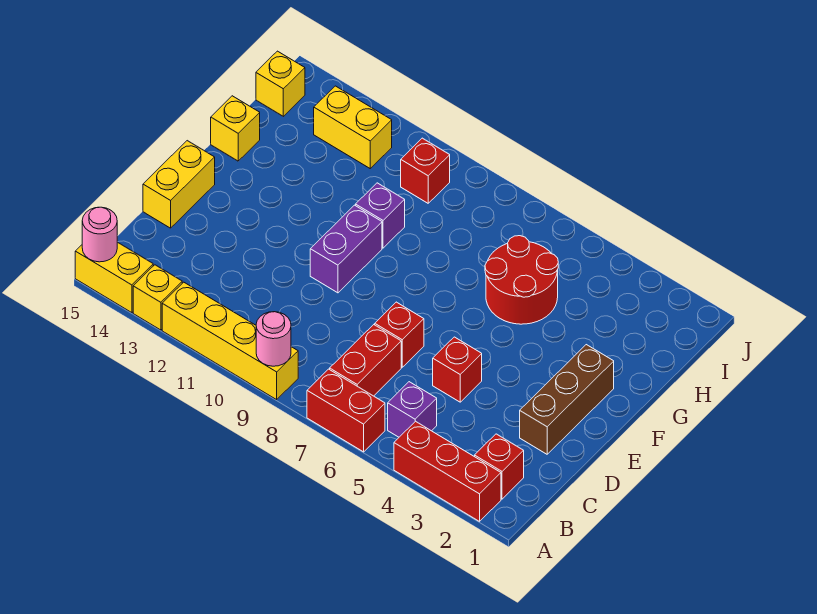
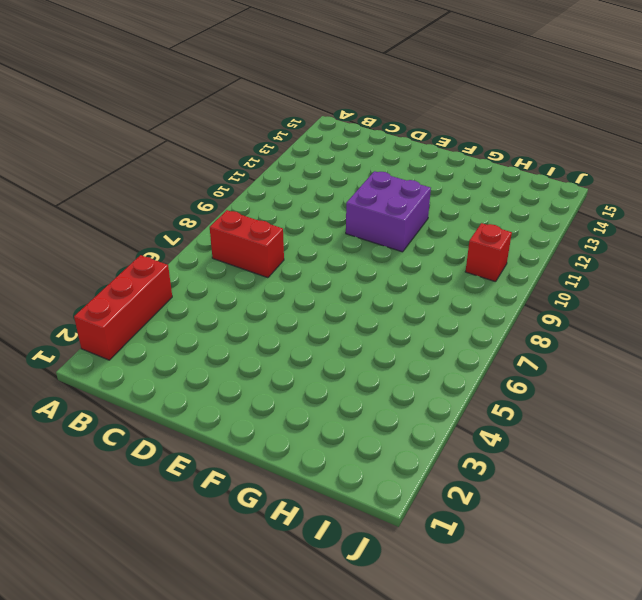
purple 2x2 brick [346,171,431,252] -> purple 1x2 brick [310,205,382,293]
none -> red 1x2 brick [307,369,385,452]
none -> yellow 1x4 brick [162,282,298,400]
none -> yellow 1x1 brick [133,265,182,330]

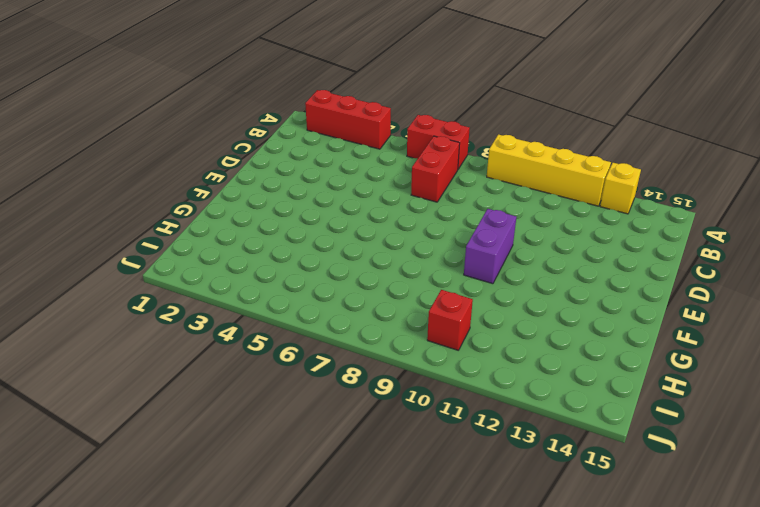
none -> yellow 1x2 brick [75,242,153,313]
none -> red 1x1 brick [475,434,524,499]
none -> purple 1x1 brick [388,382,437,437]

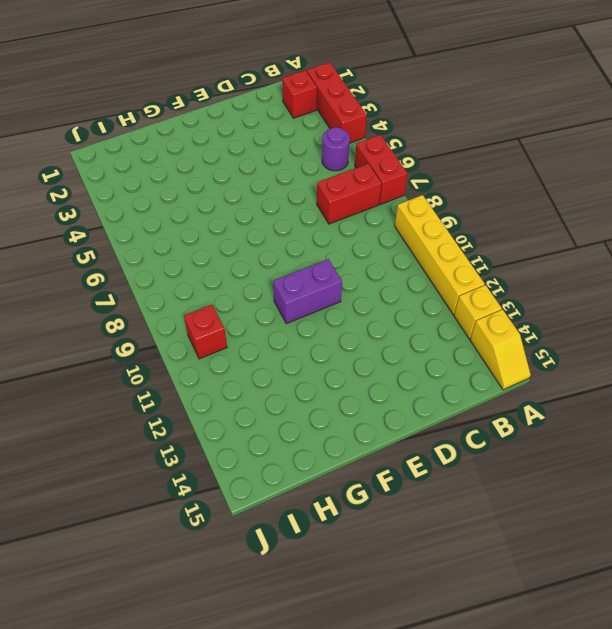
yellow 1x2 slope [470,309,531,390] -> yellow 1x2 brick [75,242,153,313]
purple 1x1 round brick [322,127,350,171] -> purple 1x1 brick [388,382,437,437]
none -> brown 1x3 brick [520,345,614,454]
none -> red 1x1 brick [433,337,482,402]
none -> red 1x1 brick [375,302,424,367]

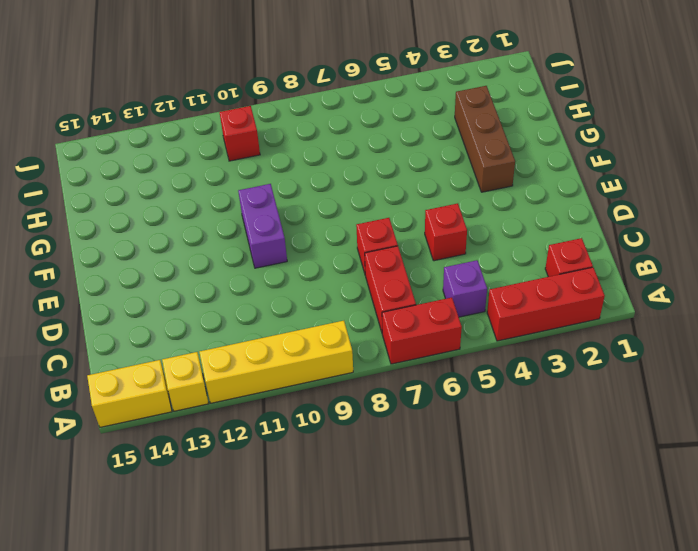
brown 1x3 brick [455,86,515,192] -> brown 1x3 brick moved to [520,345,614,454]
none -> yellow 1x2 brick [143,141,215,228]
none -> red 2x2 round brick [485,236,558,324]
none -> purple 1x1 brick [356,183,405,248]

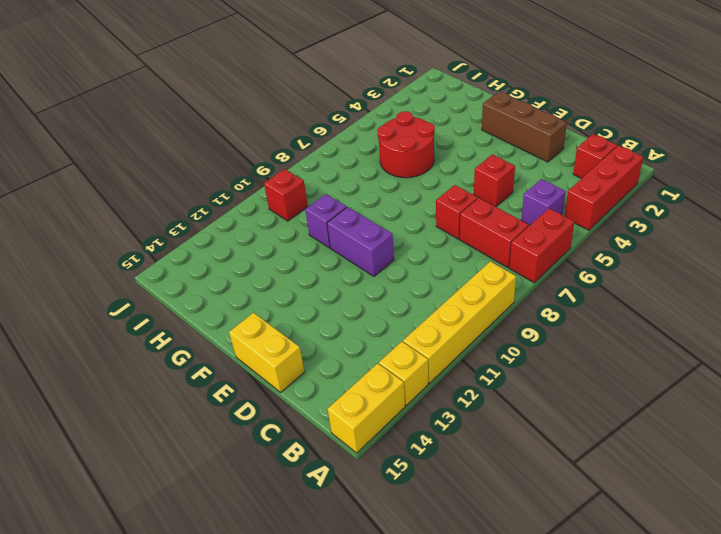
none -> yellow 1x1 brick [211,96,260,161]
none -> yellow 1x2 brick [314,86,392,168]
none -> yellow 1x1 brick [256,51,305,116]

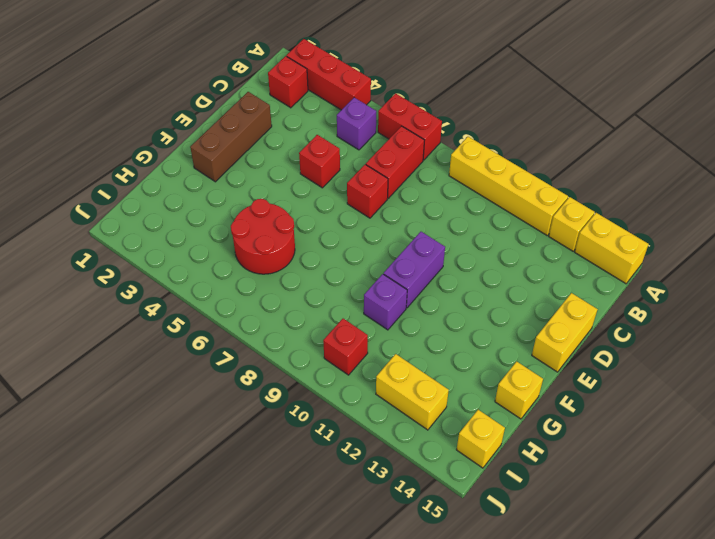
none -> pink 1x1 round brick [256,312,291,366]
none -> pink 1x1 round brick [82,207,117,262]

